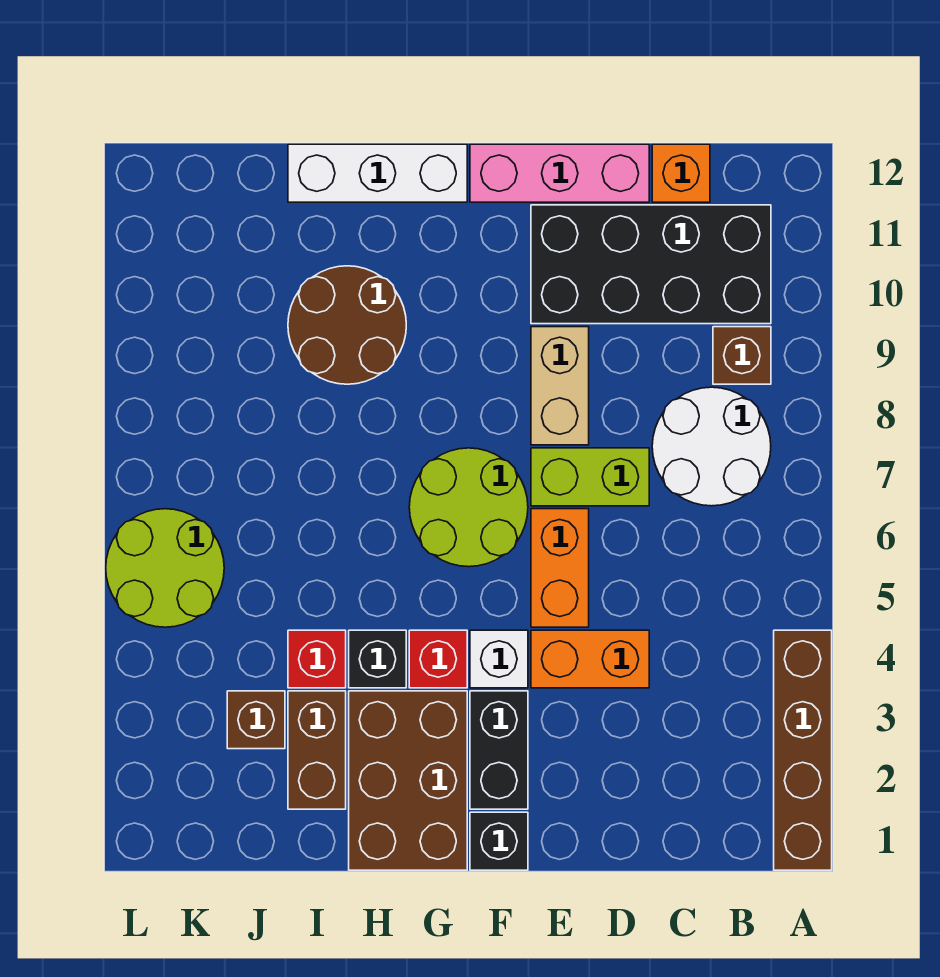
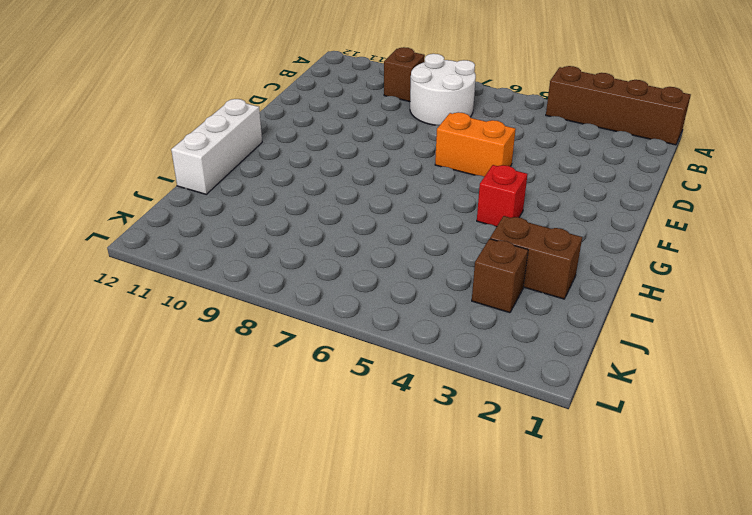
none -> black 2x4 brick [531,205,771,324]
none -> orange 1x1 brick [652,144,710,202]
none -> orange 1x2 brick [531,630,649,688]

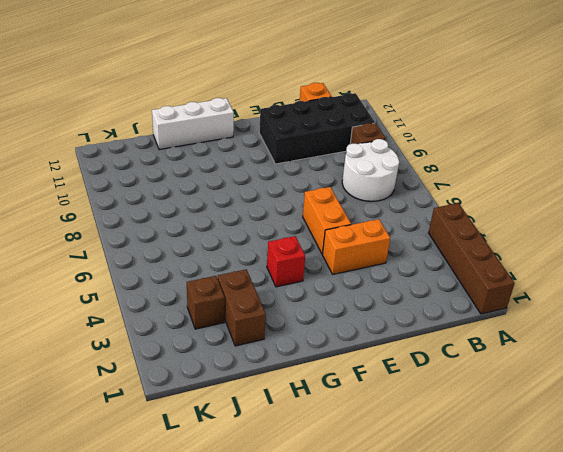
none -> lime 1x2 brick [531,448,649,506]
none -> pink 1x3 brick [470,144,649,202]
none -> tan 1x2 brick [531,327,589,445]

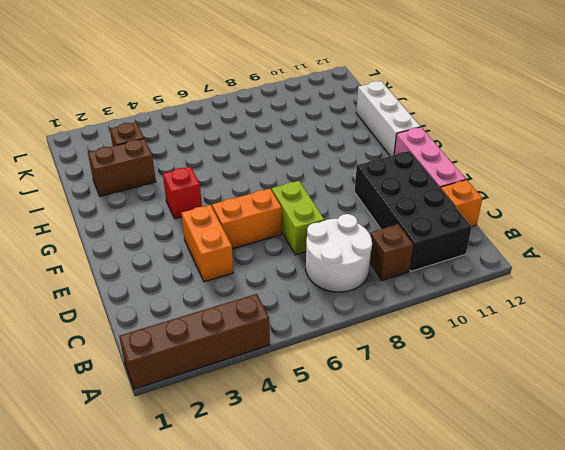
none -> tan 1x2 brick [531,327,589,445]
none -> black 1x1 brick [470,812,528,870]
none -> black 1x2 brick [470,691,528,809]

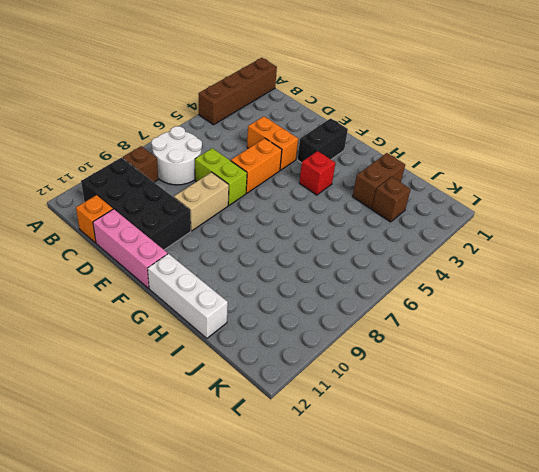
none -> black 1x1 brick [470,812,528,870]
none -> white 1x1 brick [470,630,528,688]
none -> lime 2x2 round brick [409,448,528,567]

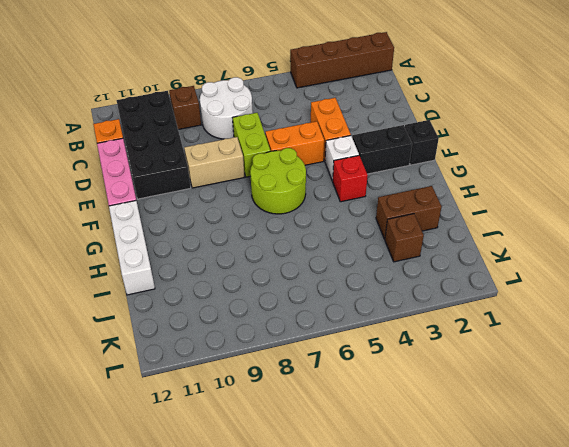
none -> brown 2x3 brick [349,691,467,870]
none -> black 1x1 brick [349,630,406,688]
none -> brown 2x2 round brick [288,266,406,384]

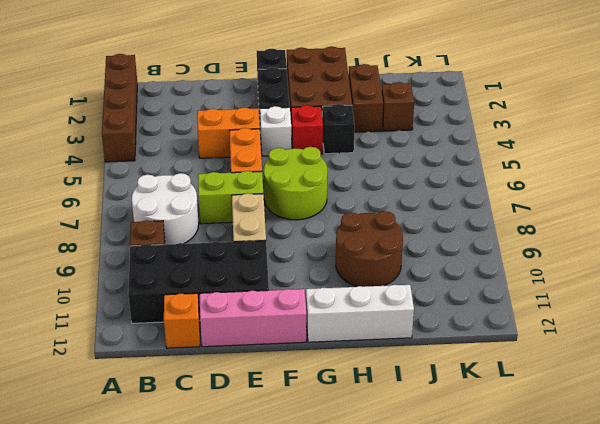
none -> red 1x1 brick [288,630,346,688]
none -> lime 2x2 round brick [106,509,224,627]

